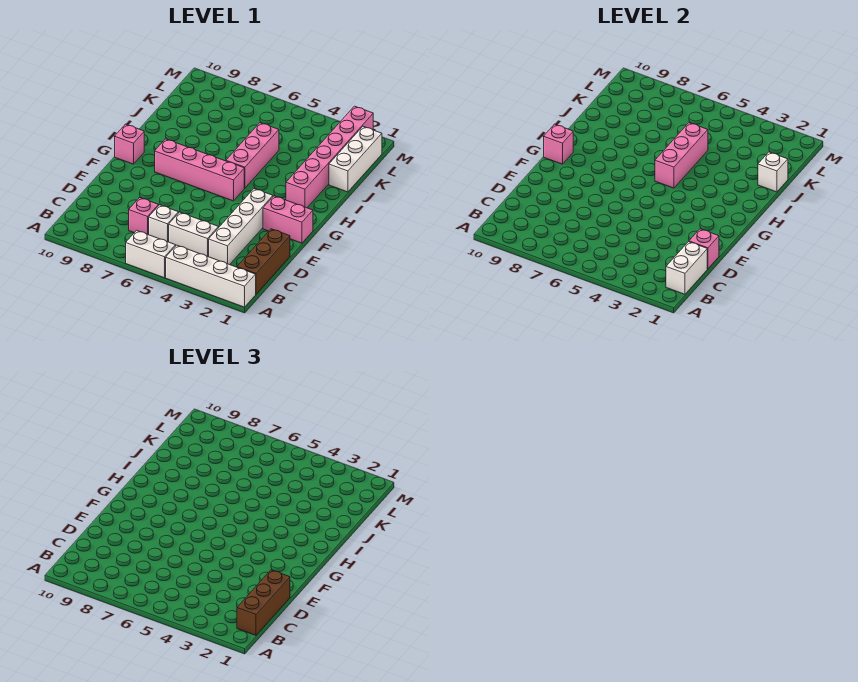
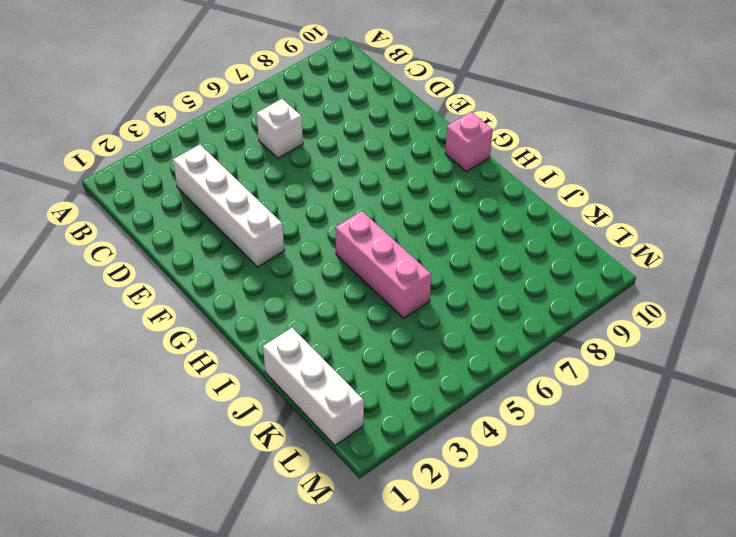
none -> white 1x4 brick [166,245,256,307]
none -> white 1x2 brick [126,230,176,278]
none -> brown 1x3 brick [237,229,290,294]

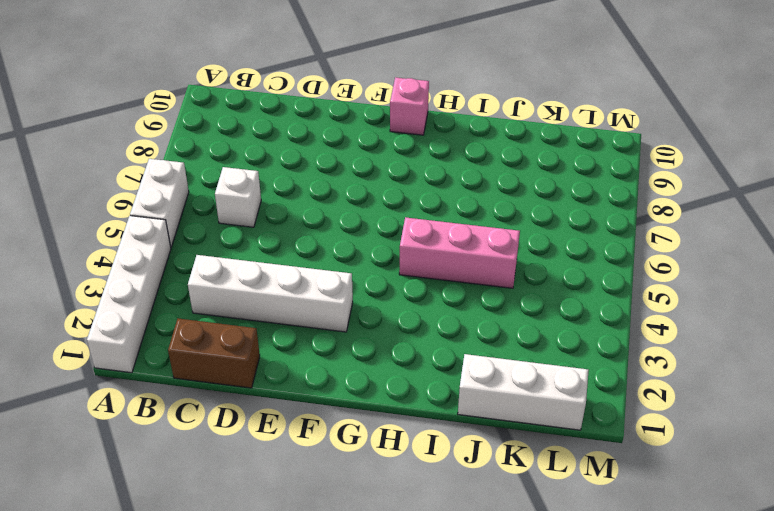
brown 1x2 brick [168,318,260,388] -> brown 1x3 brick [237,229,290,294]
none -> white 1x2 brick [169,212,219,257]
none -> pink 1x1 brick [129,198,159,235]
none -> pink 1x2 brick [263,196,313,243]

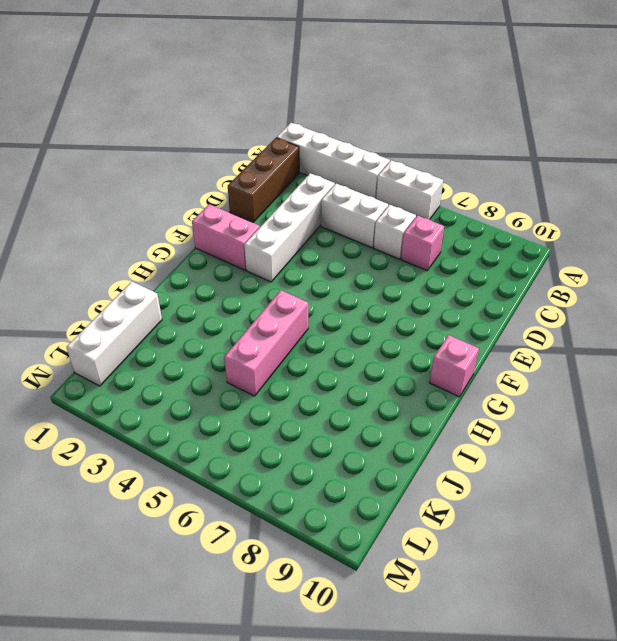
none -> pink 1x4 brick [155,139,244,201]
none -> pink 1x6 brick [286,106,373,208]
none -> white 1x2 brick [666,242,707,294]

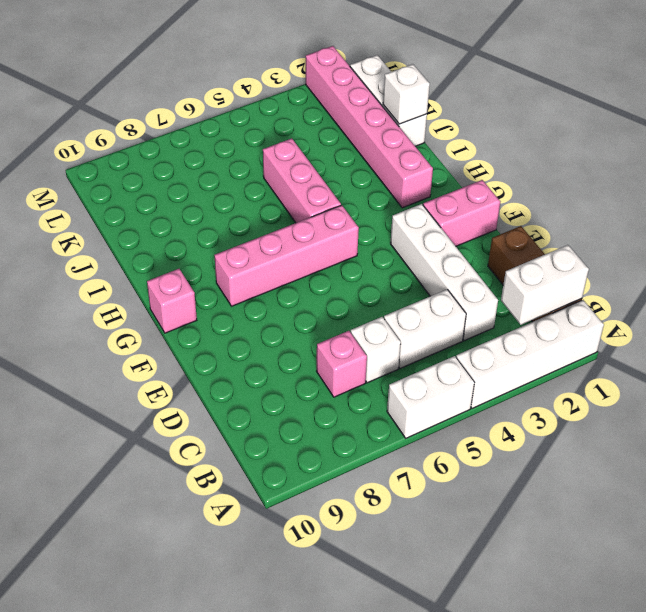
white 1x2 brick [501,245,589,325] -> white 1x2 brick turned to [666,242,707,294]
none -> pink 1x1 brick [689,229,719,269]
none -> pink 1x1 brick [544,124,573,164]
none -> pink 1x3 brick [655,123,708,188]

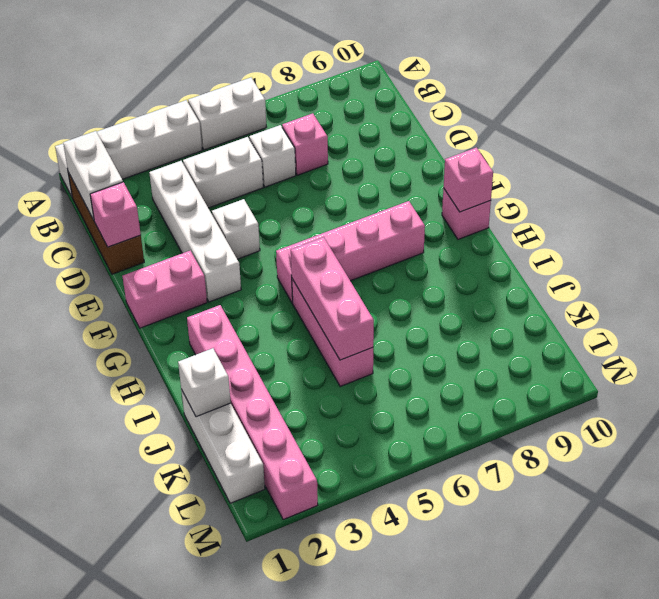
white 1x1 brick [212,199,260,259] -> none
none -> brown 1x3 brick [237,570,290,635]

